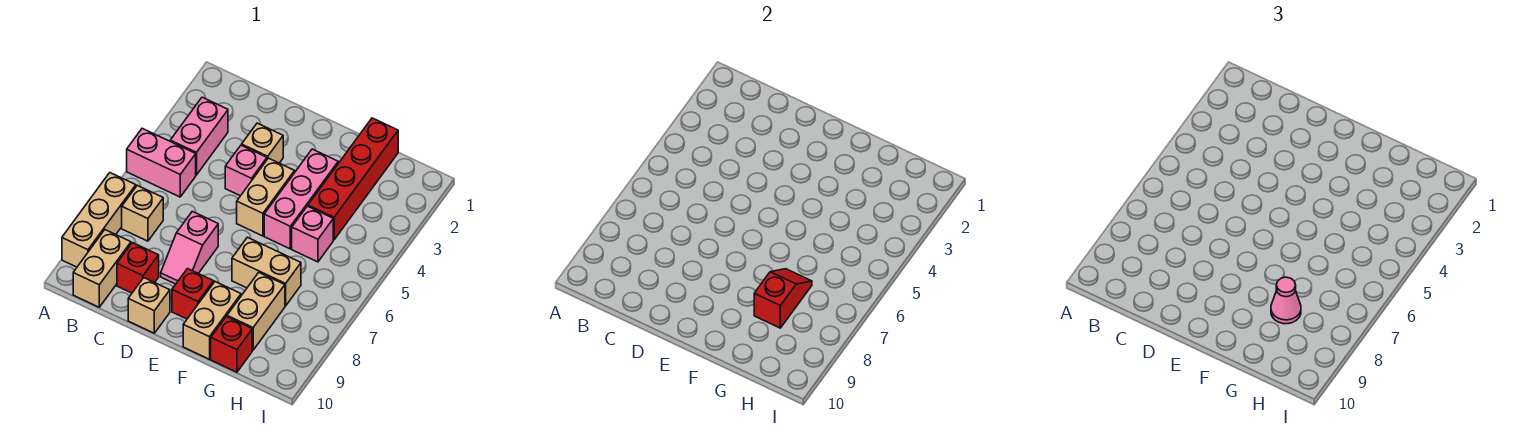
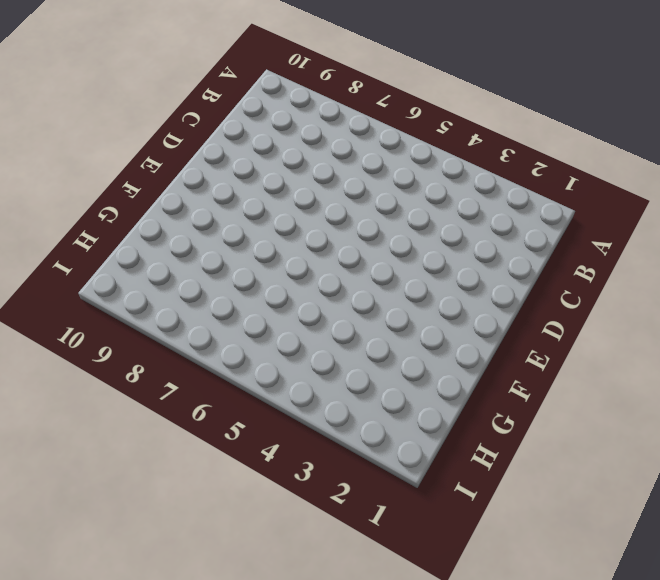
none -> pink 1x2 brick [127,128,196,197]
none -> tan 1x3 brick [62,173,136,267]
none -> pink 1x2 brick [170,97,228,175]

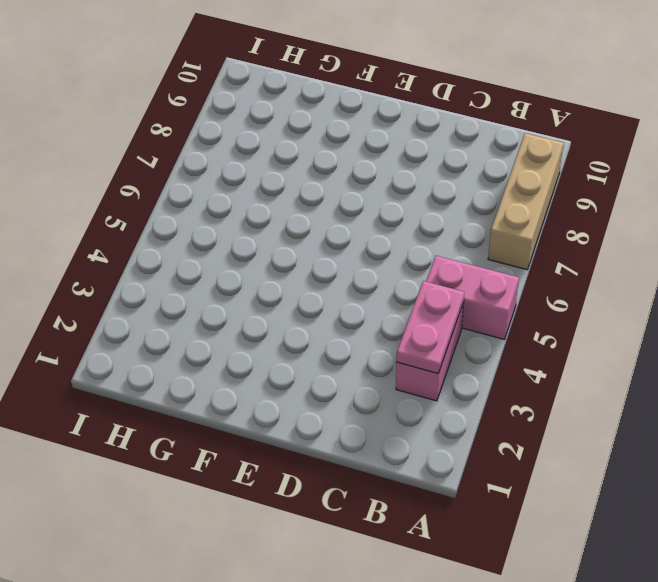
pink 1x2 plate [396,281,464,373] -> none
none -> tan 1x1 brick [122,185,163,241]
none -> tan 1x2 brick [73,230,131,307]
none -> red 1x1 brick [117,243,159,293]

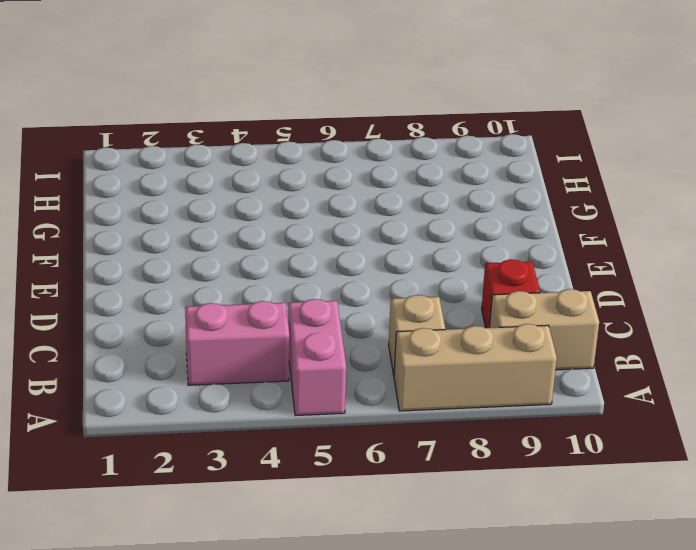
none -> tan 1x1 brick [242,123,283,163]
none -> pink 1x1 brick [225,145,267,196]
none -> pink 1x2 slope [161,211,218,284]

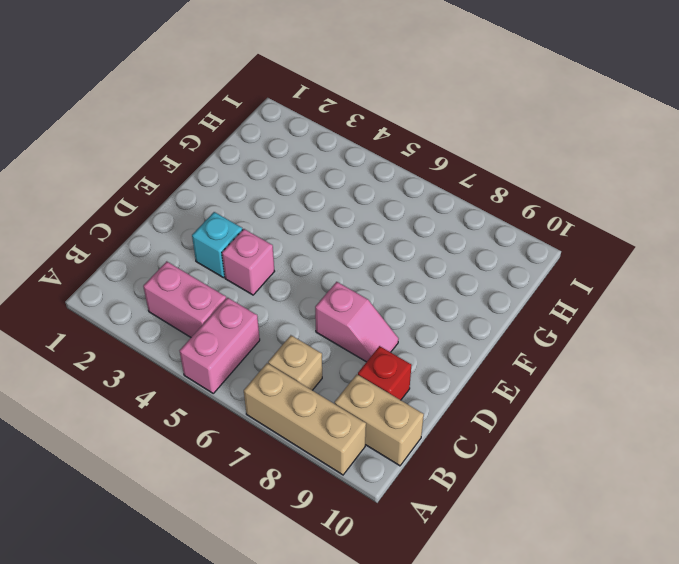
cyan 1x1 brick [192,212,243,278] -> tan 1x1 brick [242,123,283,163]
none -> tan 1x1 brick [128,278,170,333]
none -> tan 1x2 brick [237,158,295,236]
none -> red 1x1 brick [172,269,214,319]

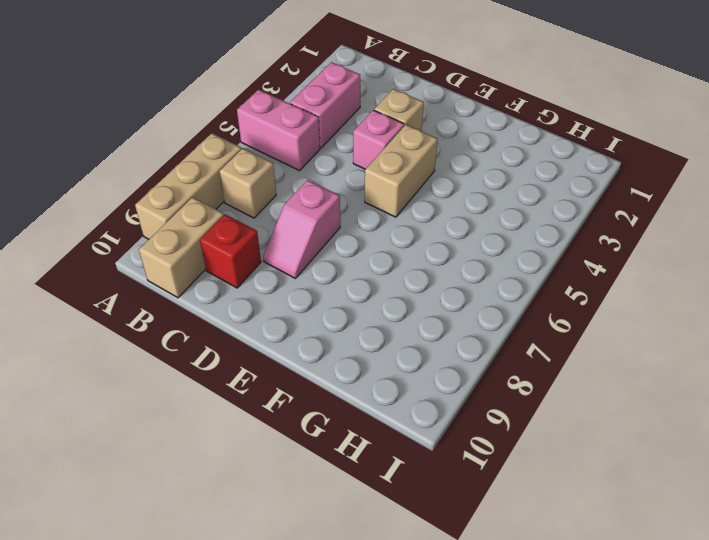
none -> tan 1x1 brick [128,278,170,333]
none -> red 1x1 brick [172,269,214,319]
none -> pink 1x3 brick [264,149,338,249]

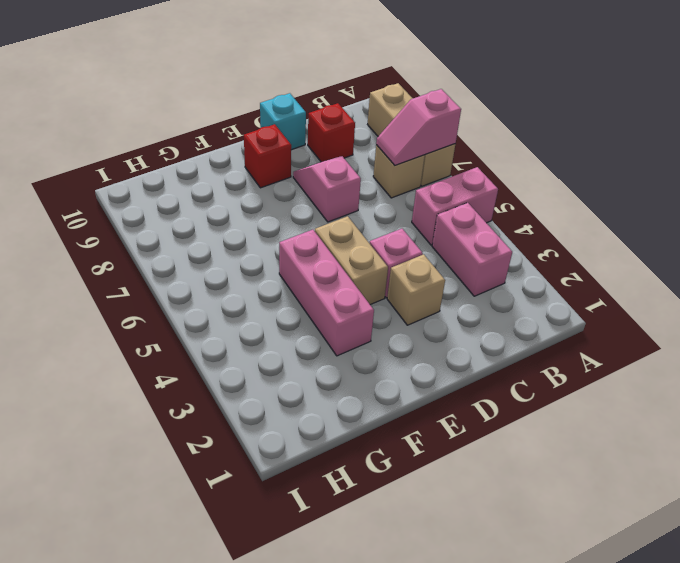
pink 1x2 slope [376,89,461,165] -> none
cyan 1x1 brick [260,93,306,150] -> tan 1x1 brick [128,278,170,333]
none -> tan 1x2 brick [73,230,131,307]
none -> tan 1x2 brick [232,237,301,306]
none -> tan 1x2 brick [183,282,241,359]

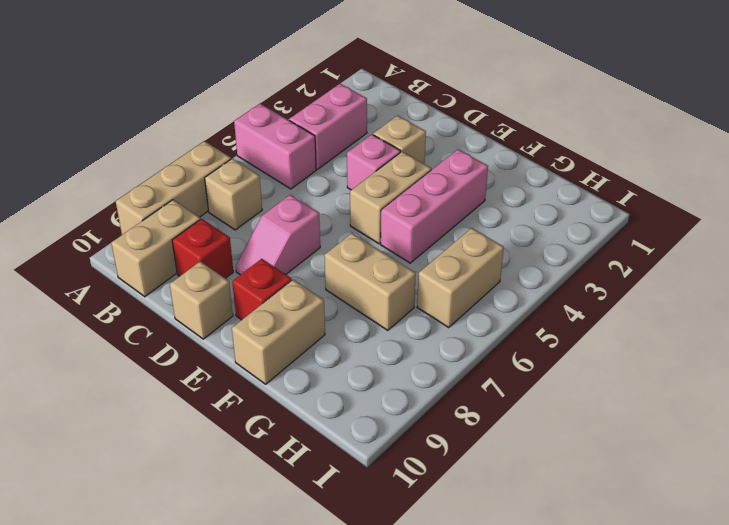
tan 1x2 brick [417,228,504,327] -> tan 1x2 brick moved to [227,273,285,350]
none -> red 1x4 brick [308,118,398,240]
none -> pink 1x1 brick [292,206,333,262]
none -> red 1x1 brick [211,317,252,372]

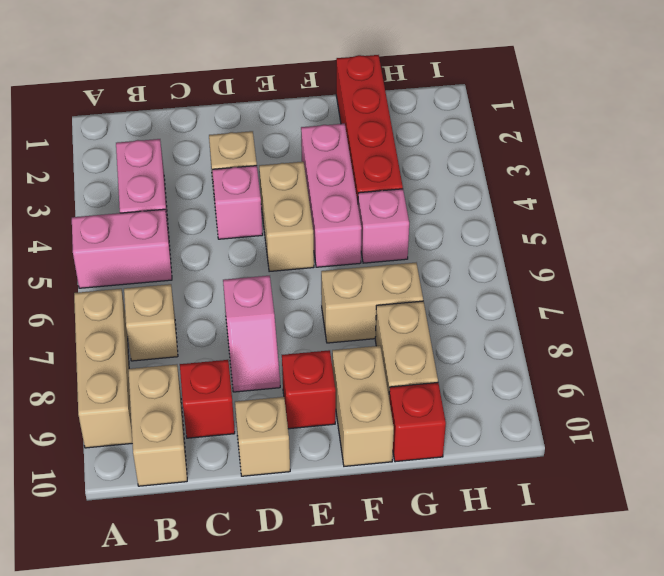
none -> red 1x2 slope [754,269,812,328]
none -> pink 1x1 cone [1271,277,1301,324]

